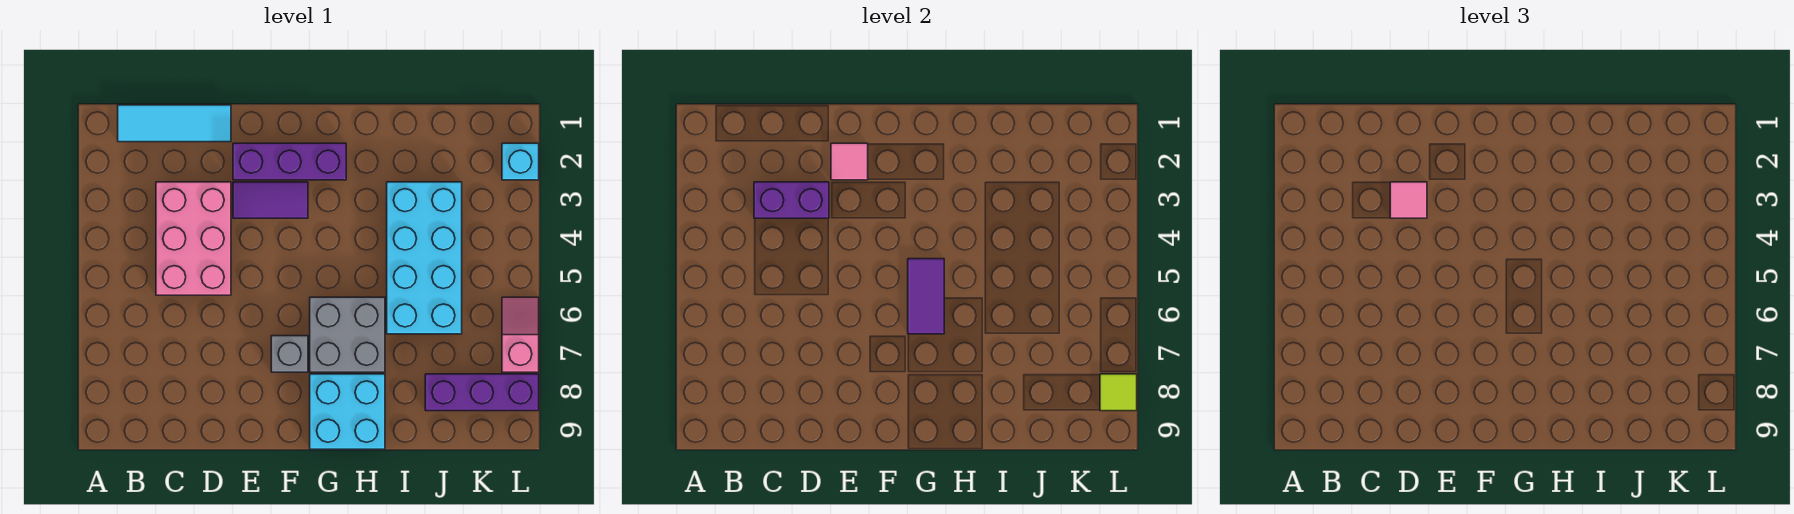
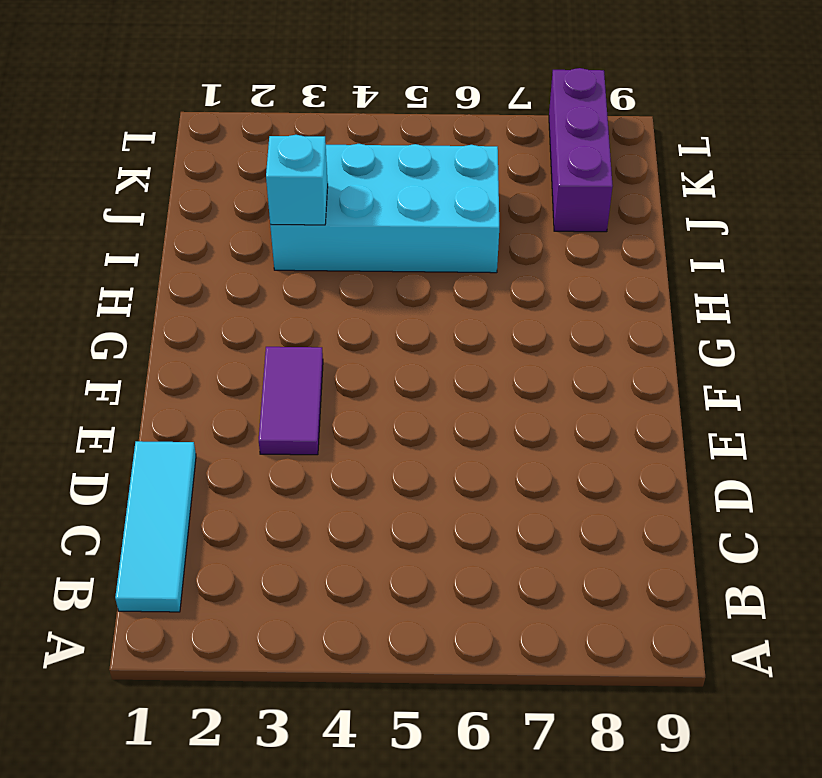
cyan 1x1 brick [266,135,328,225] -> cyan 1x1 brick moved to [502,143,539,180]
none -> pink 2x3 brick [156,182,231,295]
none -> purple 1x3 brick [233,143,346,180]
none -> grey 1x1 brick [271,336,308,372]

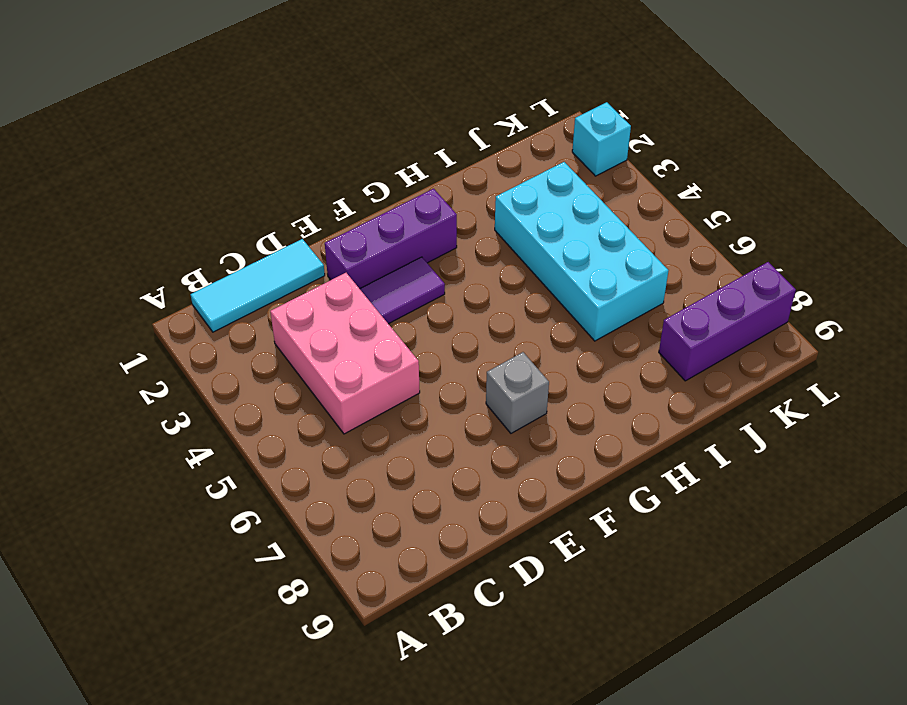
none -> grey 2x2 brick [310,297,385,372]
none -> cyan 2x2 brick [310,374,385,449]
none -> pink 1x2 slope [502,297,539,372]

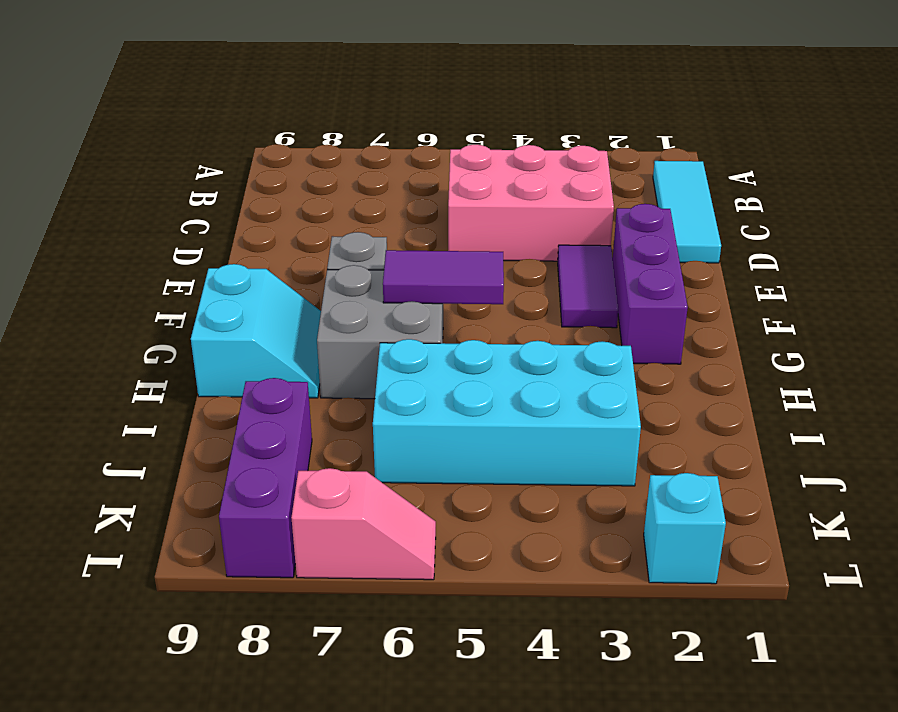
cyan 2x2 slope [191,264,321,398] -> cyan 2x2 brick [310,374,385,449]
none -> purple 1x2 brick [754,182,829,218]
none -> pink 1x1 tile [831,143,868,180]
none -> lime 1x1 tile [1100,374,1137,411]

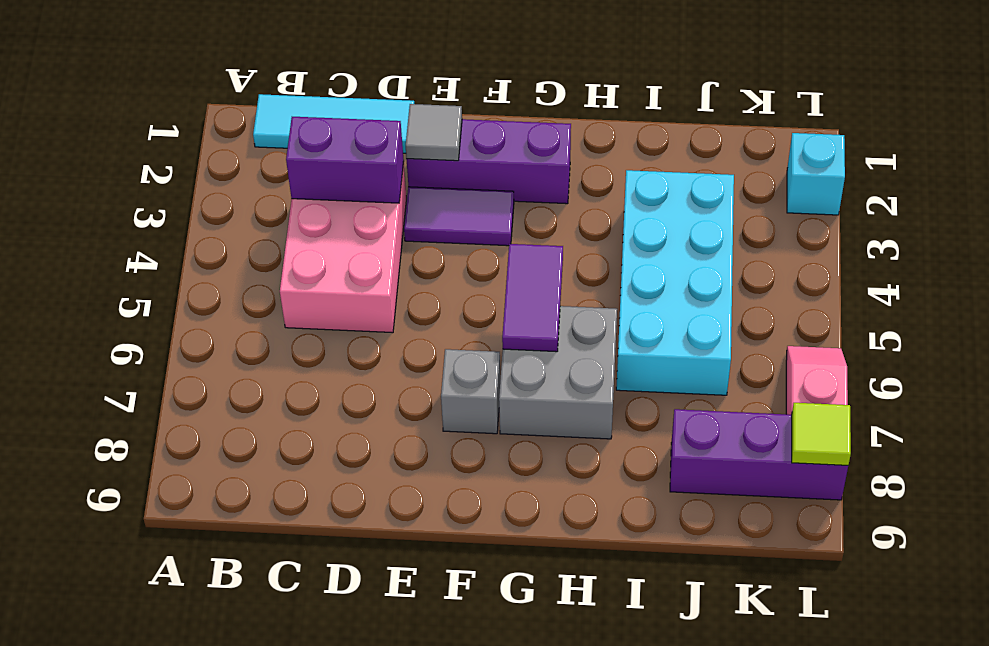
grey 1x1 tile [406,104,462,161] -> pink 1x1 tile [831,143,868,180]
none -> cyan 2x2 brick [310,374,385,449]
none -> pink 1x1 tile [1390,182,1427,218]

